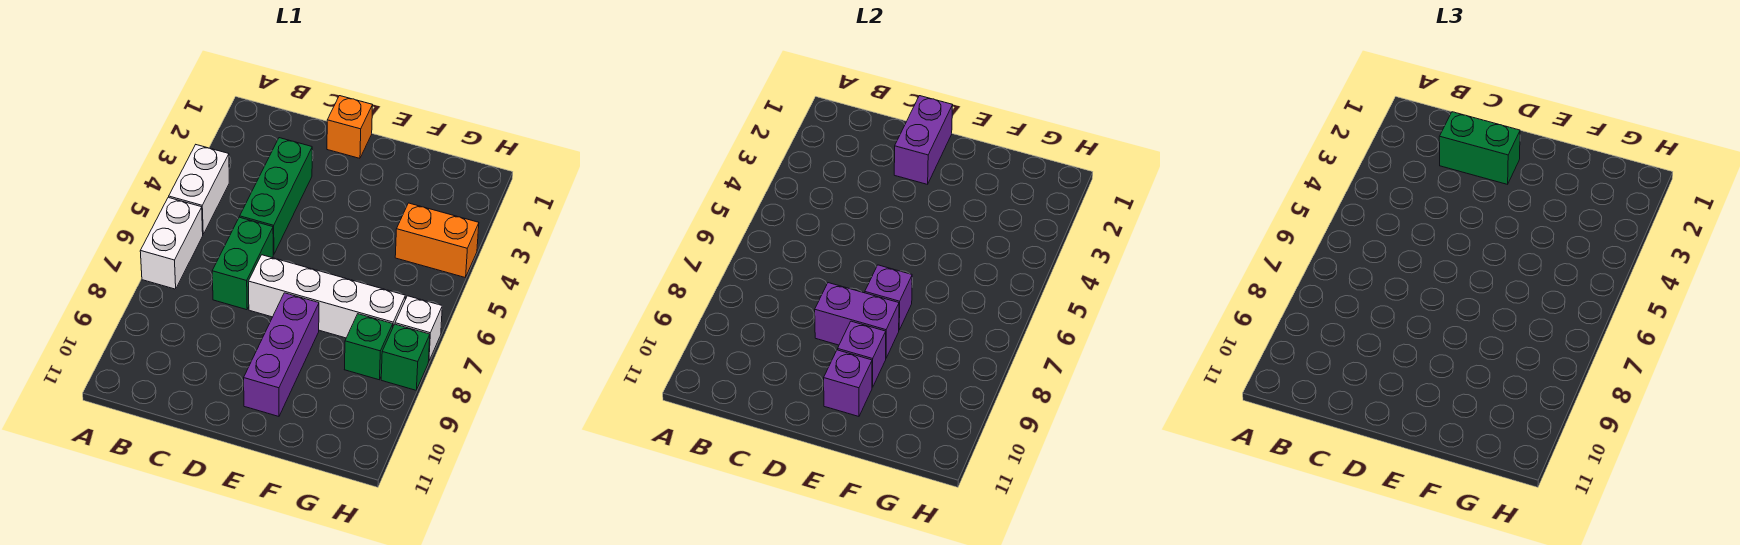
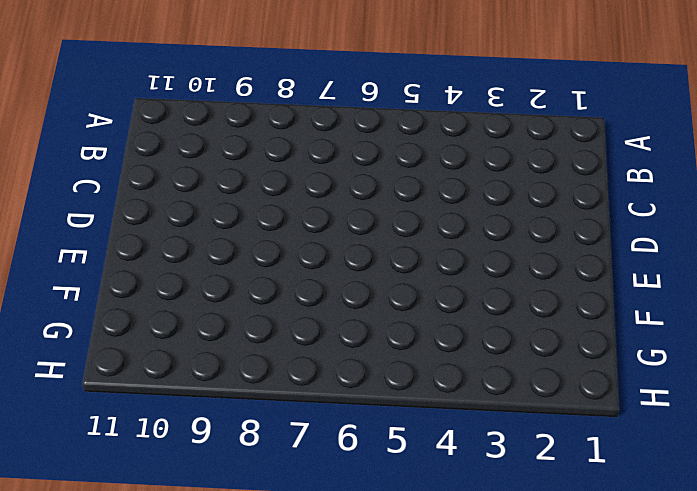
none -> white 1x2 brick [169,145,229,234]
none -> white 1x2 brick [140,197,203,289]
none -> green 1x3 brick [240,138,312,255]

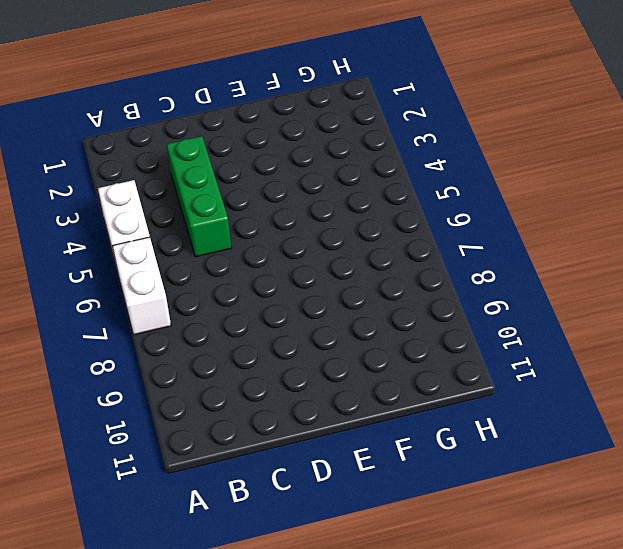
none -> green 1x2 brick [212,217,273,310]
none -> orange 1x1 brick [327,96,373,158]
none -> white 1x4 brick [248,255,405,338]

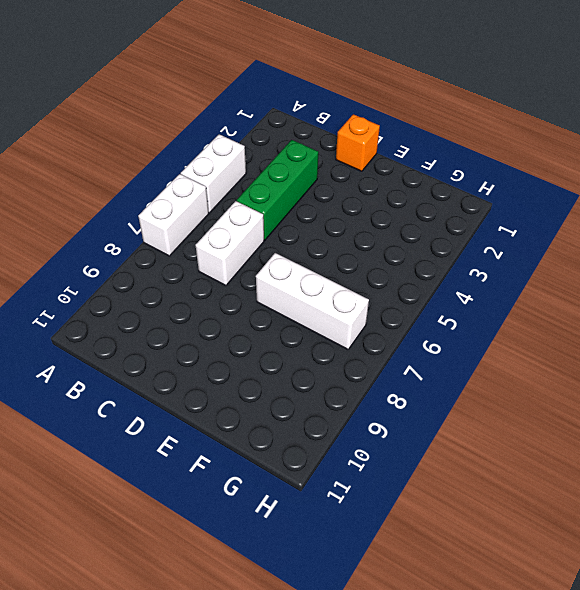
white 1x2 brick [196,201,264,286] -> green 1x2 brick [212,217,273,310]
white 1x3 brick [256,253,369,349] -> white 1x4 brick [248,255,405,338]
none -> purple 1x3 brick [244,293,319,416]
none -> orange 1x2 brick [395,203,479,278]
none -> green 1x1 brick [344,314,393,380]

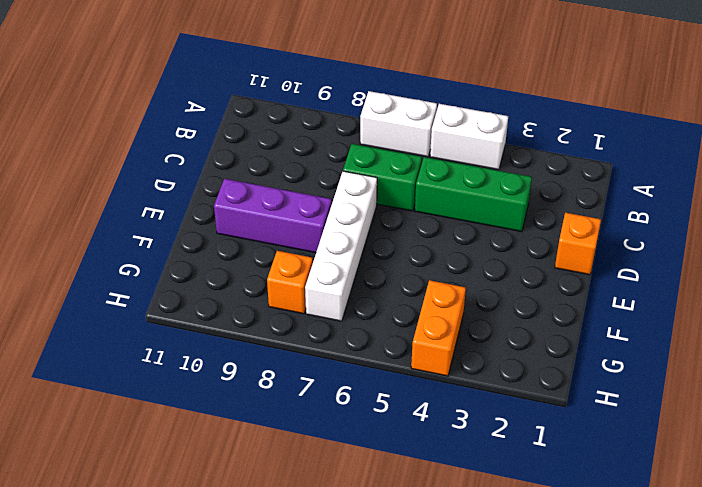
orange 1x1 brick [267,251,313,314] -> green 1x1 brick [344,314,393,380]
none -> white 1x1 brick [395,296,442,361]
none -> green 1x1 brick [381,324,430,390]
none -> purple 1x2 brick [894,96,953,184]

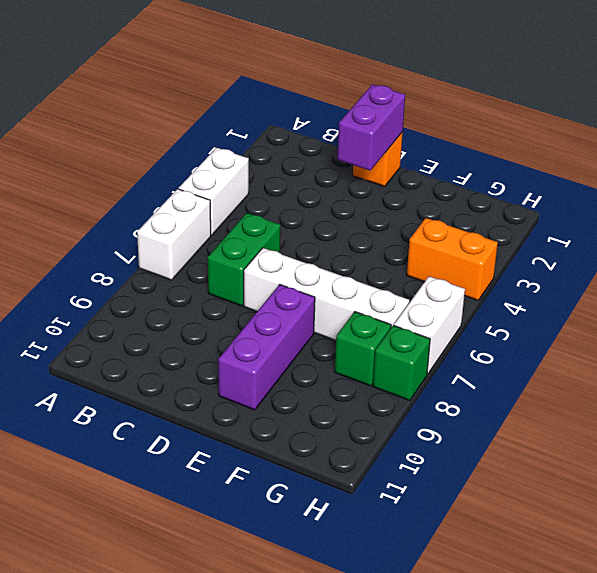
white 1x2 brick [394,276,465,374] -> white 1x1 brick [395,296,442,361]
none -> green 1x3 brick [240,138,312,255]
none -> purple 1x2 brick [815,283,899,358]
none -> purple 1x1 brick [865,265,912,330]

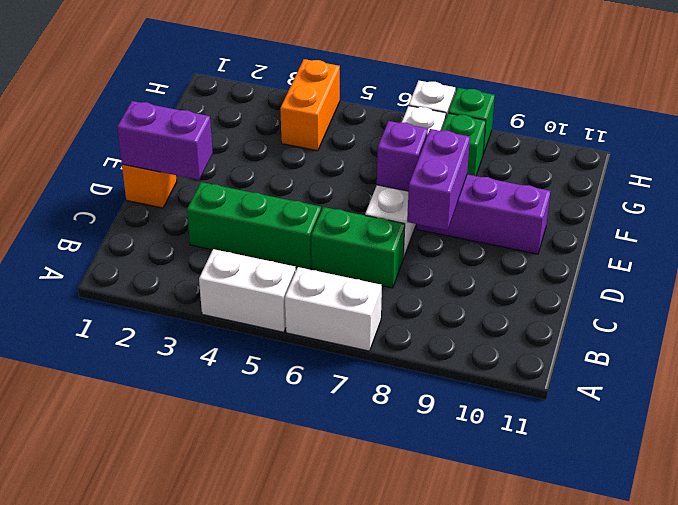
none -> purple 1x1 brick [838,321,886,387]
none -> purple 1x1 brick [824,350,872,416]
none -> green 1x2 brick [1439,112,1520,184]

